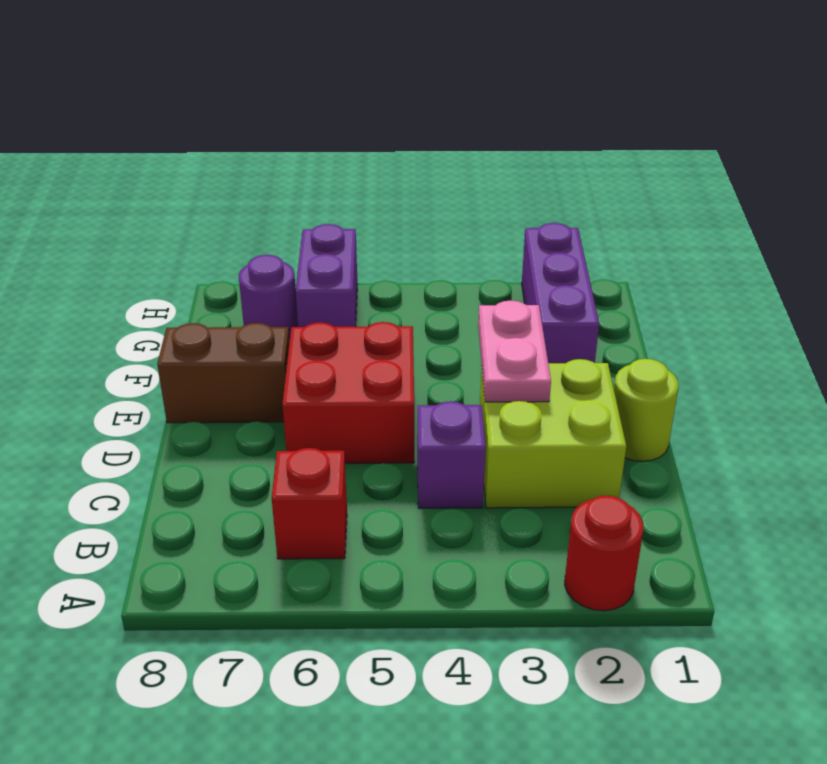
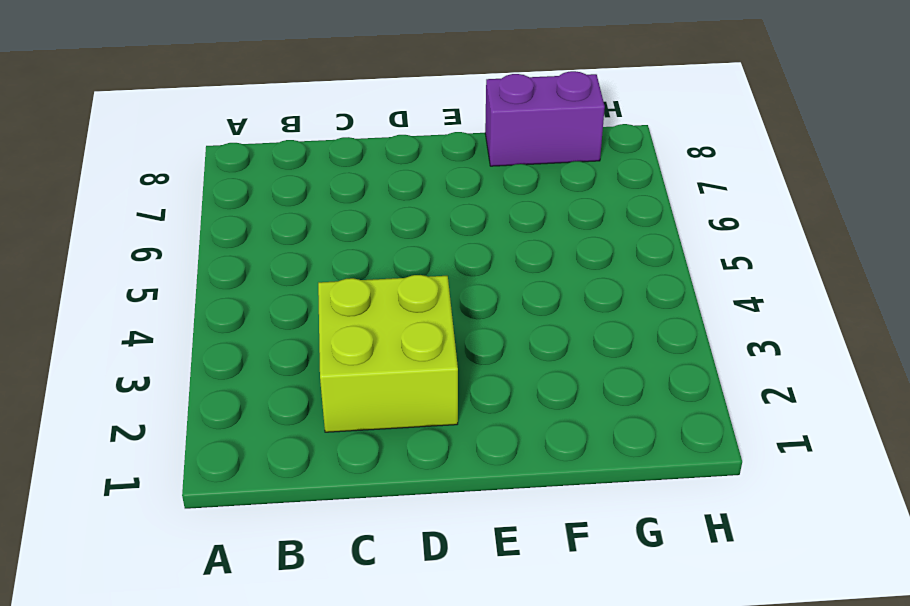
purple 1x2 brick [485,71,605,166] -> purple 1x2 brick moved to [296,224,358,327]
none -> red 1x1 round brick [565,496,643,611]
none -> red 1x1 brick [272,448,347,559]

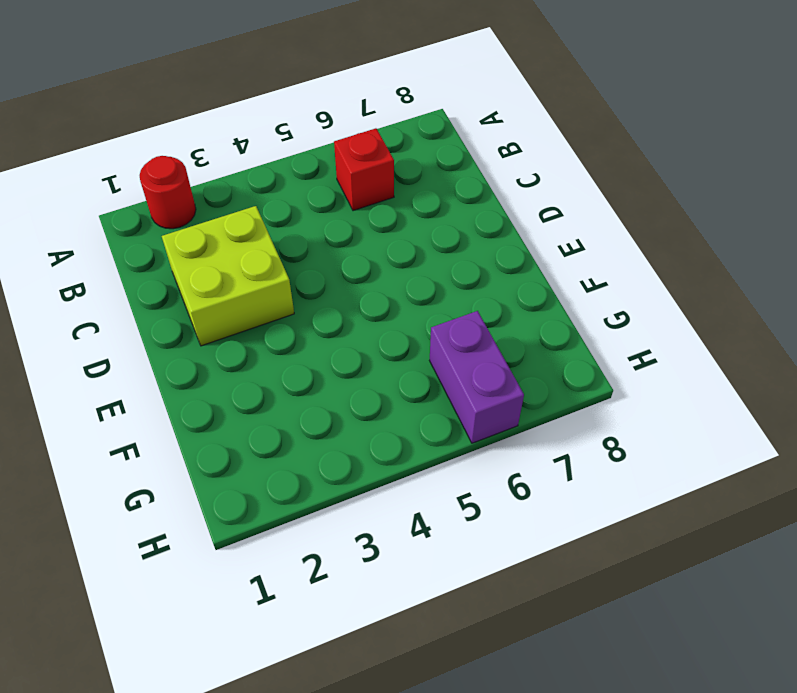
none -> purple 1x1 brick [417,402,486,508]
none -> lime 1x1 round brick [614,359,678,461]

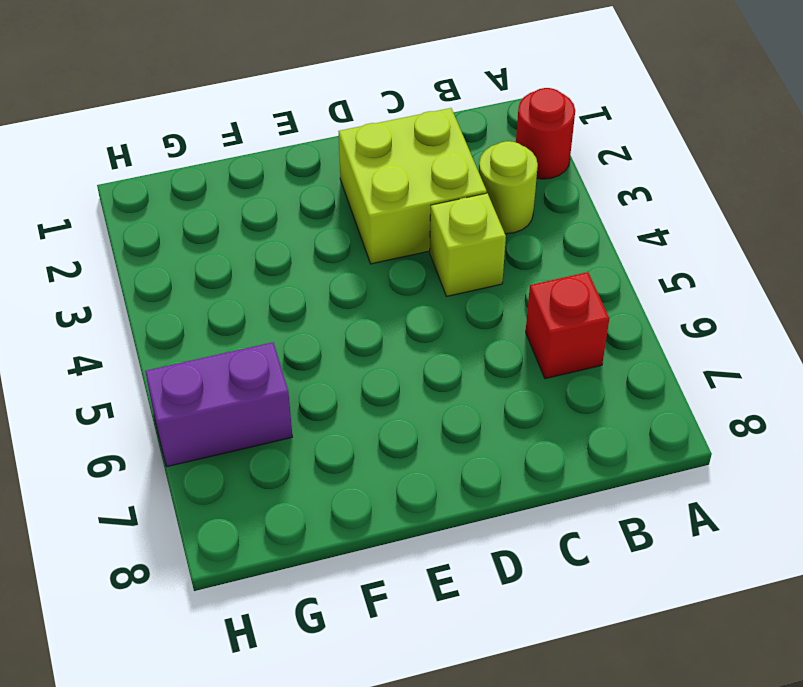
lime 1x1 round brick [479,141,538,234] -> lime 1x1 round brick moved to [614,359,678,461]
lime 1x1 brick [430,193,506,296] -> purple 1x1 brick [417,402,486,508]
none -> red 2x2 brick [282,322,414,463]
none -> brown 1x2 brick [157,323,289,423]

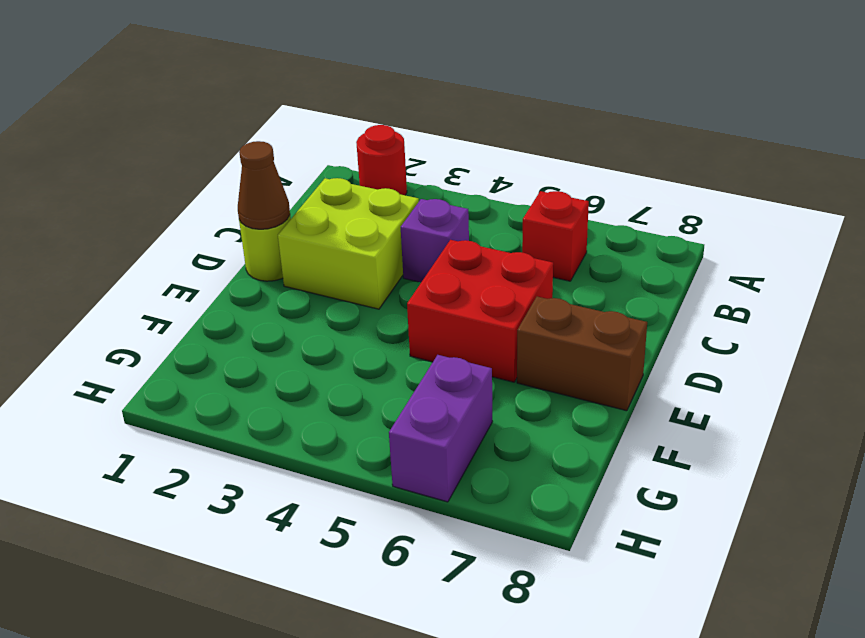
brown 1x1 cone [238,141,290,229] -> none
none -> purple 1x3 brick [522,223,599,363]
none -> purple 1x1 round brick [239,255,298,342]

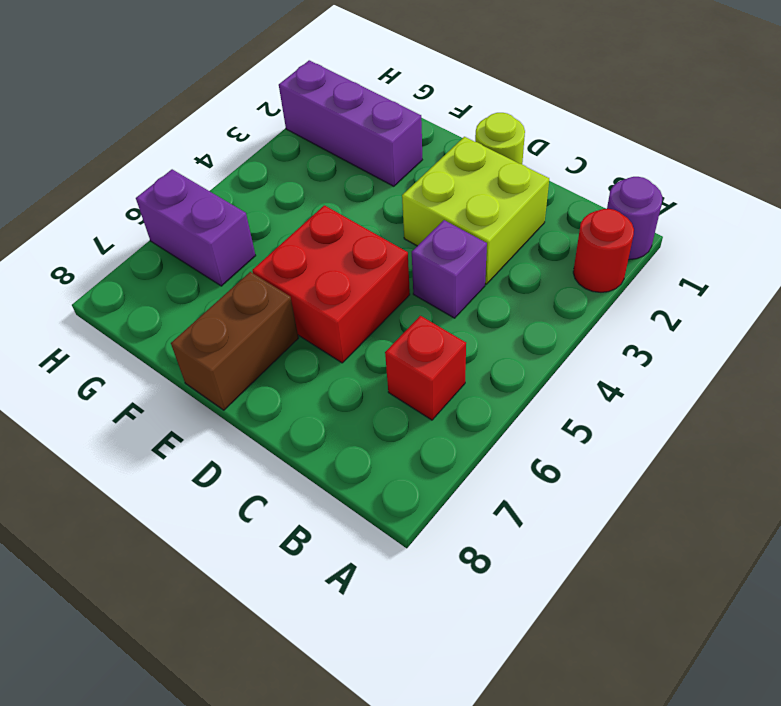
purple 1x1 round brick [607,177,662,260] -> purple 1x1 round brick moved to [239,255,298,342]
none -> pink 1x2 plate [478,300,551,402]

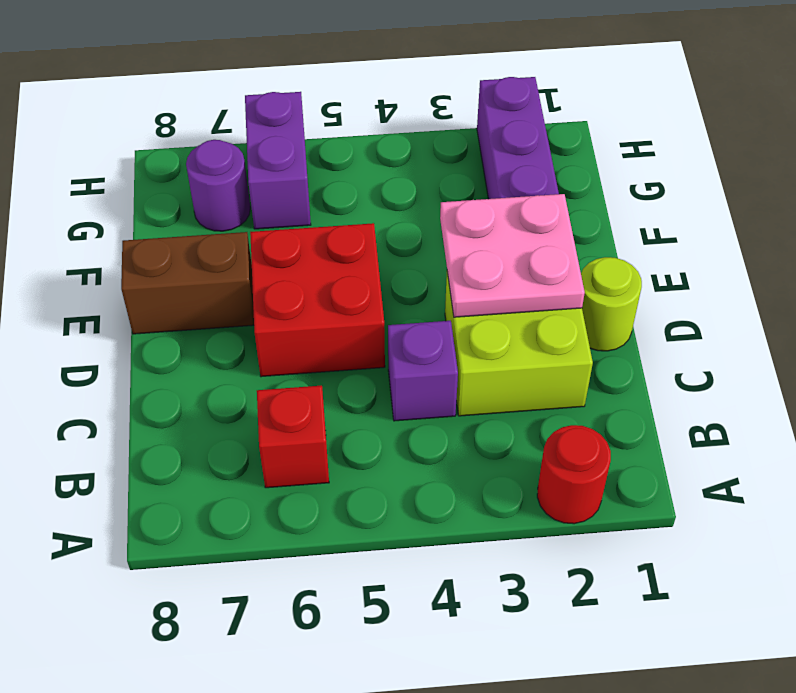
pink 2x2 plate [440,194,585,317] -> pink 1x2 plate [478,300,551,402]

